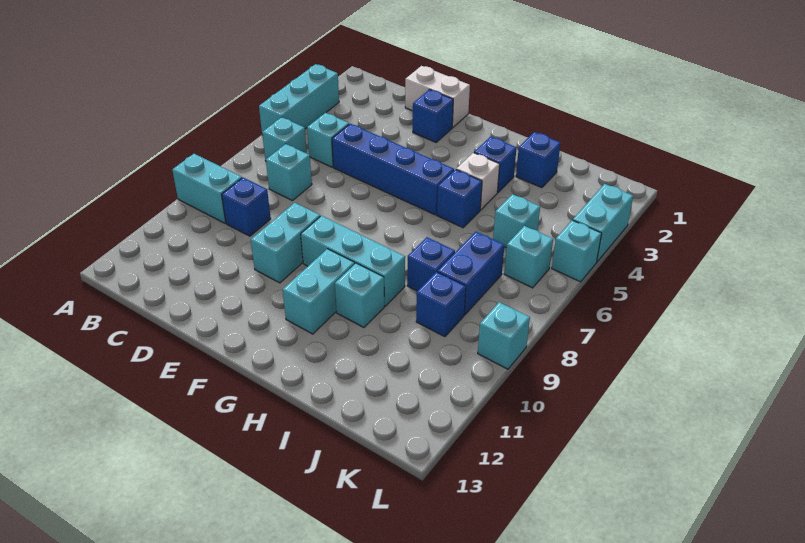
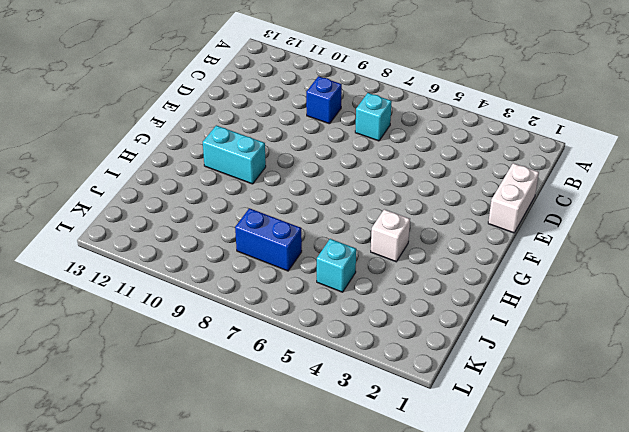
none -> cyan 1x3 brick [259,64,339,132]
none -> cyan 1x2 brick [172,154,242,223]
none -> cyan 1x1 brick [262,117,307,161]

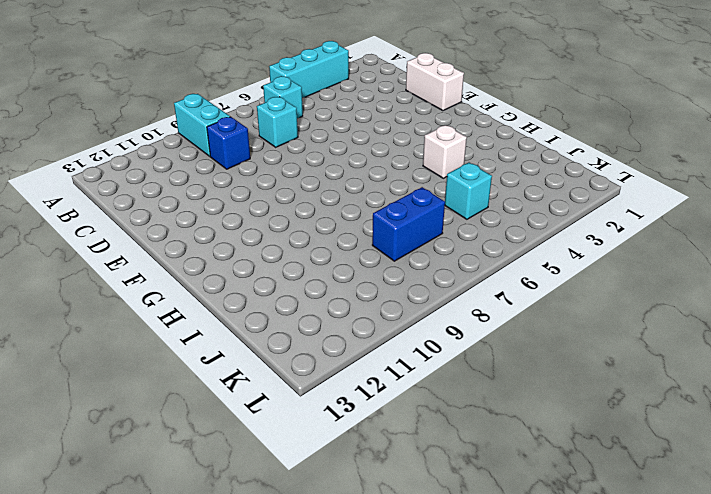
none -> cyan 1x1 brick [307,113,349,167]
none -> blue 1x4 brick [332,124,454,215]
none -> blue 1x1 brick [413,89,453,142]

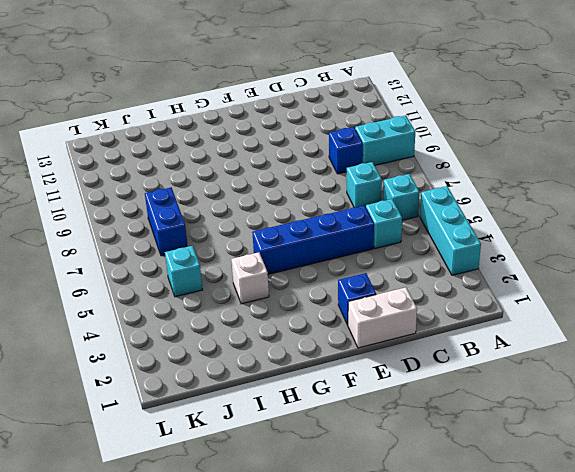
none -> cyan 1x2 brick [251,203,320,283]
none -> cyan 1x3 brick [301,216,405,306]
none -> cyan 1x2 brick [283,249,355,334]

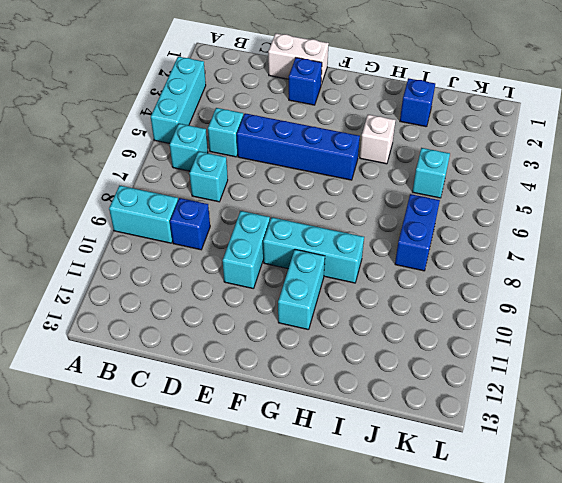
none -> blue 1x1 brick [474,136,517,193]
none -> blue 1x1 brick [437,169,482,228]
none -> cyan 1x1 brick [335,263,384,327]

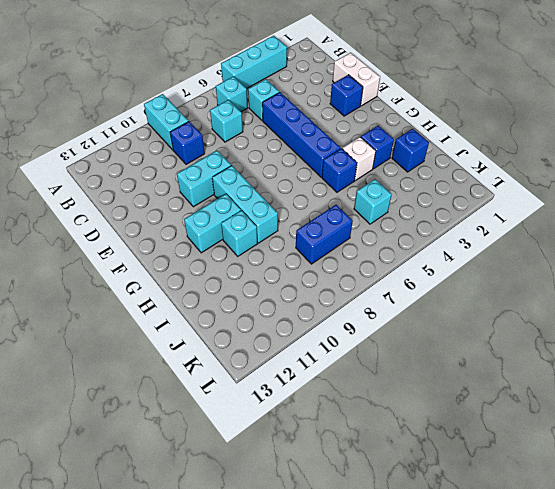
none -> blue 1x1 brick [407,237,455,291]
none -> blue 1x1 brick [416,272,466,337]
none -> cyan 1x1 brick [504,226,553,288]

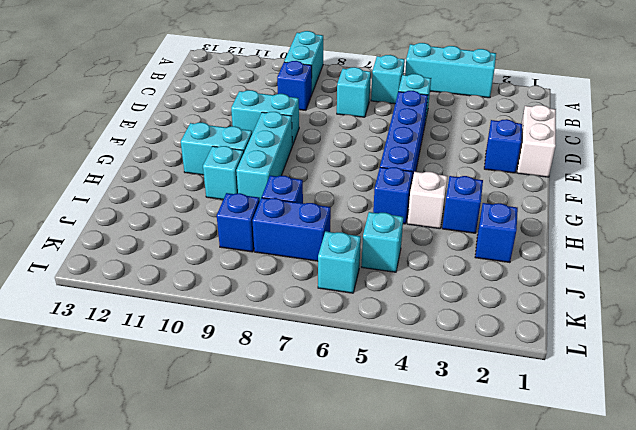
none -> cyan 1x2 brick [573,184,633,262]
none -> cyan 1x1 brick [552,220,602,282]
none -> cyan 1x1 brick [478,302,530,369]

